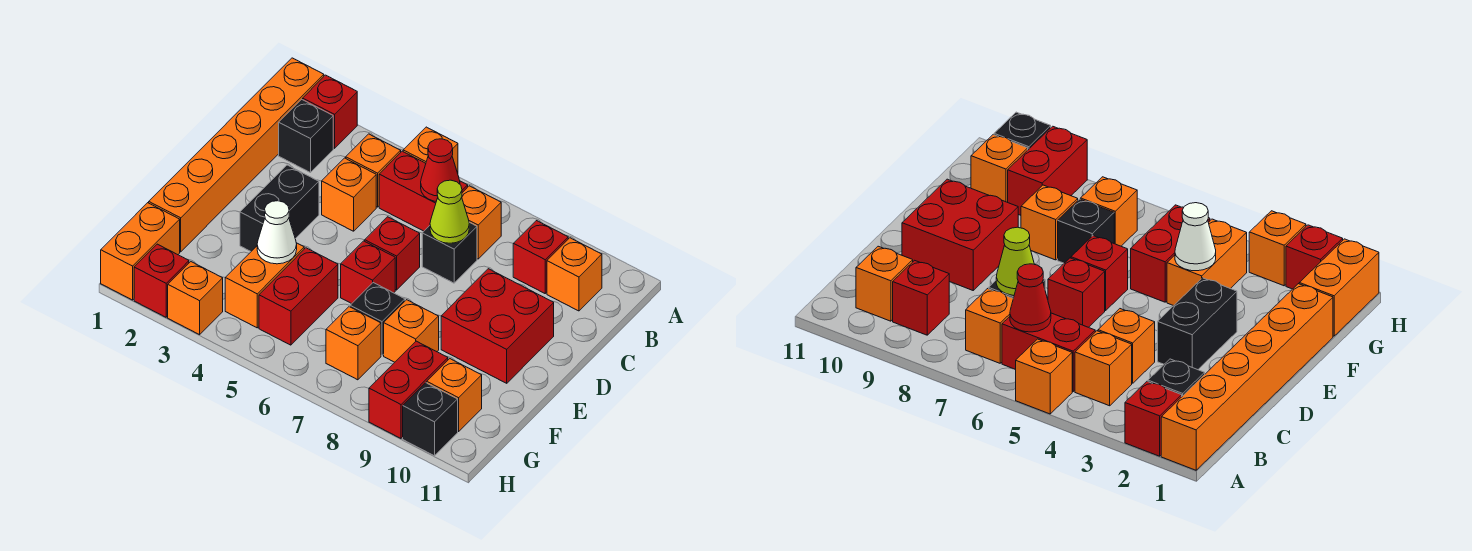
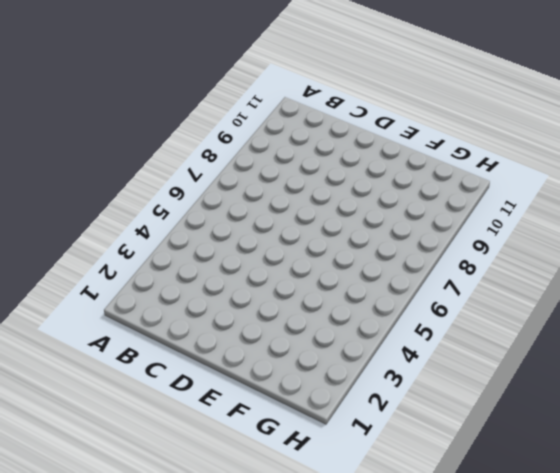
none -> orange 1x6 brick [149,58,324,252]
none -> red 1x1 brick [303,75,357,148]
none -> orange 1x1 brick [403,127,458,173]

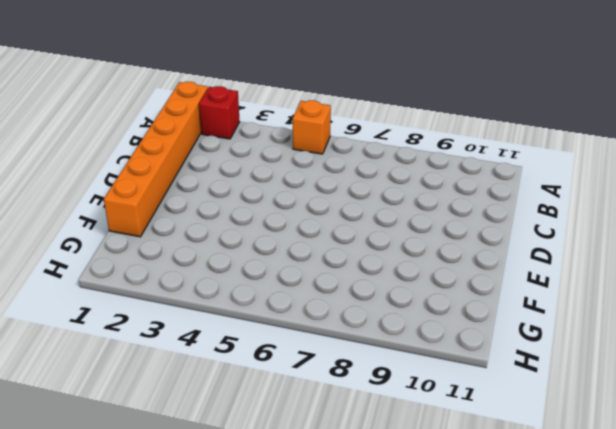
none -> black 1x1 brick [279,99,333,173]
none -> orange 1x1 brick [346,134,401,207]
none -> red 1x2 brick [379,151,468,231]

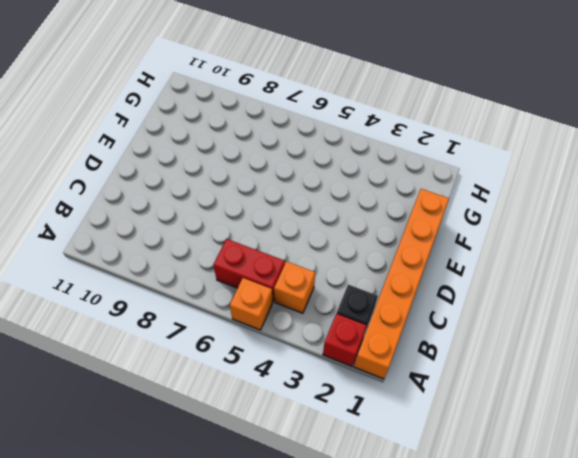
none -> orange 1x1 brick [462,186,501,259]
none -> red 1x1 brick [513,221,568,293]
none -> orange 1x1 brick [547,238,602,311]

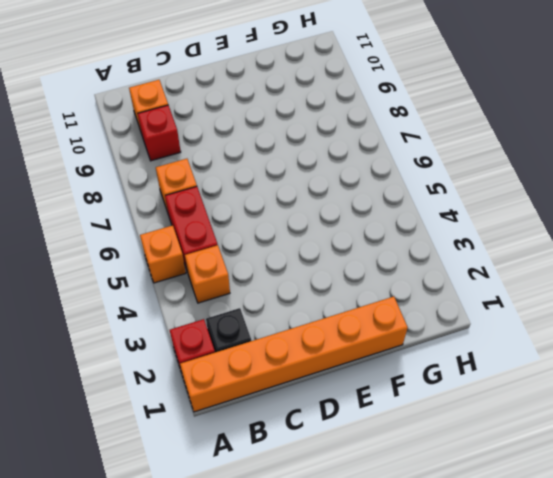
none -> orange 1x1 brick [322,158,376,231]
none -> black 1x1 brick [422,222,477,283]
none -> black 1x2 brick [240,165,319,251]

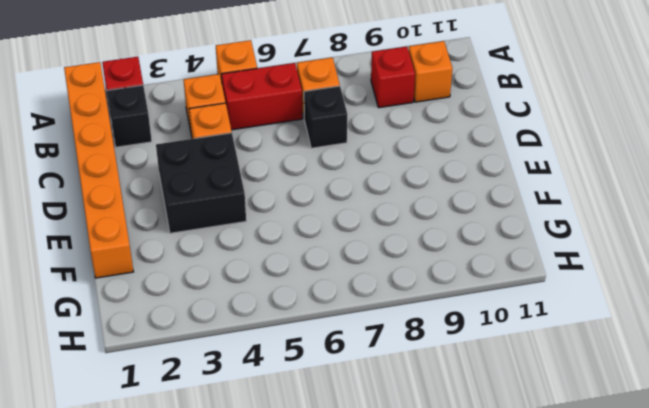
black 2x2 brick [156,133,246,233] -> black 1x2 brick [240,165,319,251]
none -> red 1x1 brick [365,217,420,290]
none -> red 2x2 brick [441,269,554,383]
none -> red 1x1 brick [341,241,395,304]

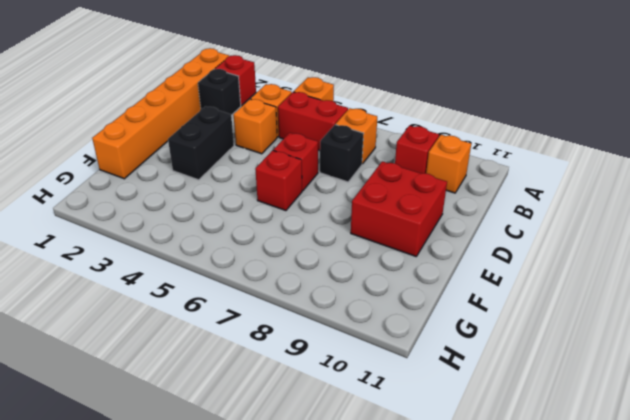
none -> orange 1x2 brick [225,243,304,328]
none -> red 1x2 brick [259,248,338,345]
none -> black 1x1 brick [350,283,405,356]

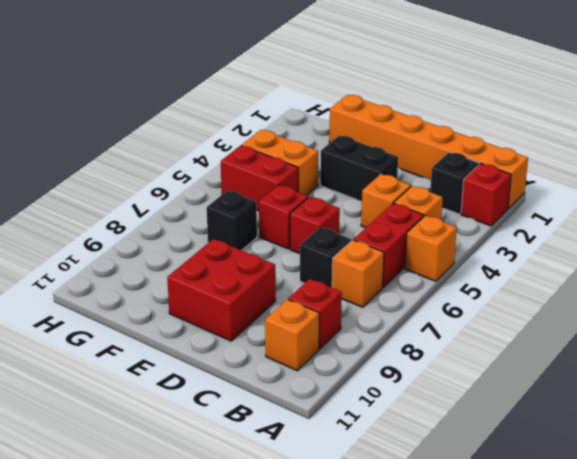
none -> orange 1x1 brick [384,300,439,362]
none -> orange 1x2 brick [101,203,180,300]
none -> orange 1x1 brick [326,307,381,380]

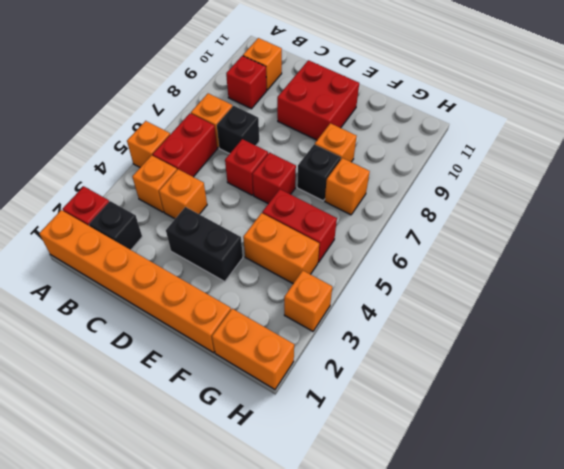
none -> red 1x2 brick [369,341,448,438]
none -> orange 1x1 brick [427,359,482,432]
none -> red 1x1 brick [134,244,189,317]

